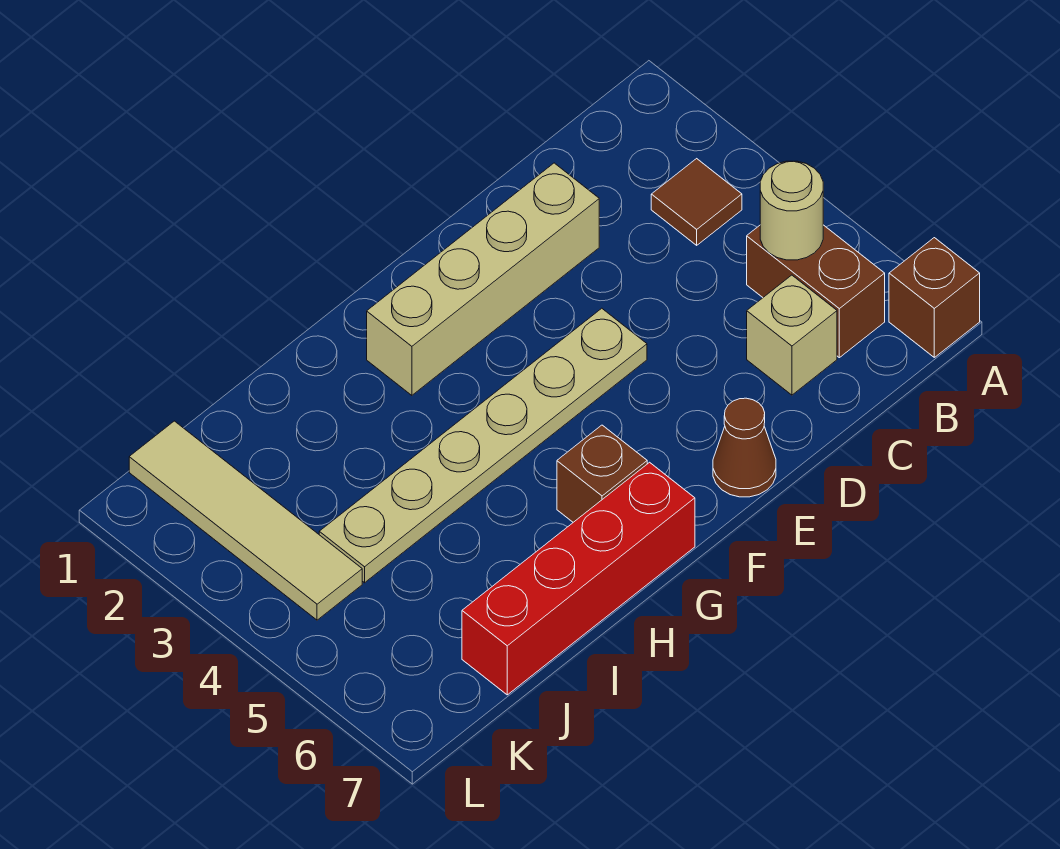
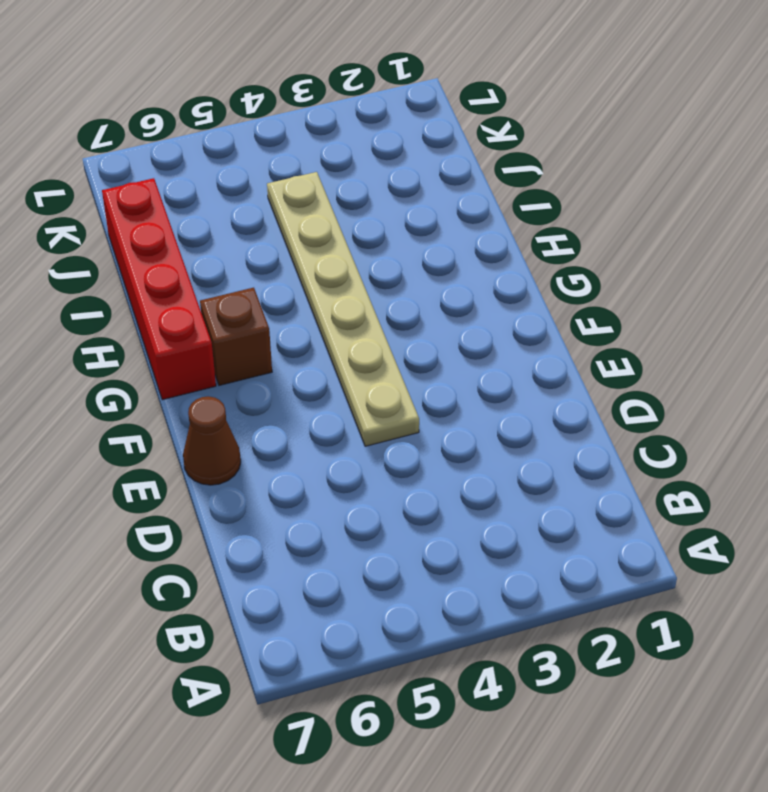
none -> brown 1x1 brick [889,238,980,357]
none -> brown 1x1 tile [651,159,742,245]

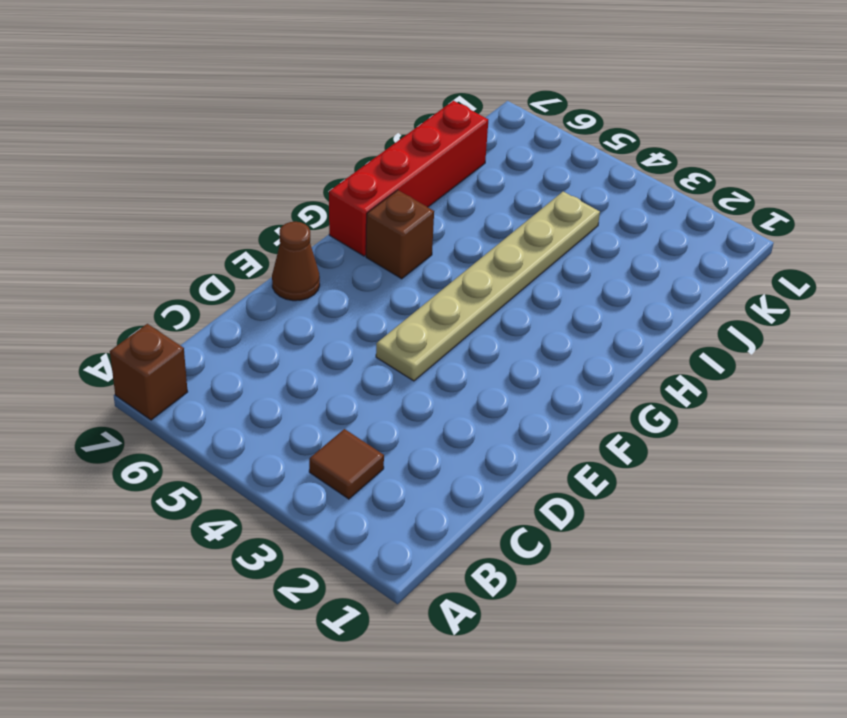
none -> brown 1x2 brick [747,225,885,358]
none -> tan 1x1 brick [747,275,837,395]

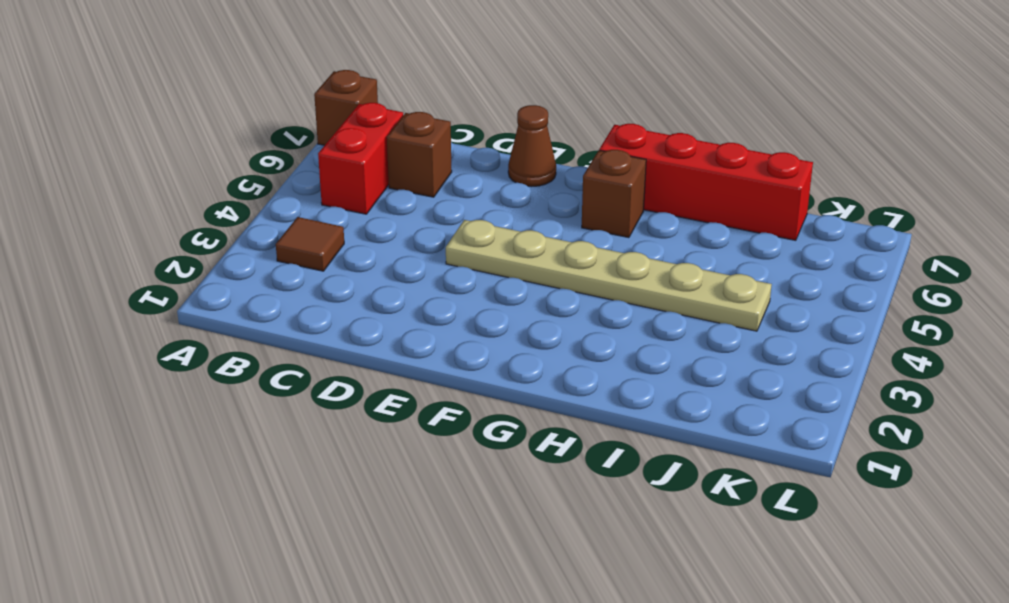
red 1x2 brick [318,103,404,214] -> brown 1x2 brick [747,225,885,358]
brown 1x1 brick [387,112,452,197] -> tan 1x1 brick [747,275,837,395]
none -> tan 1x4 brick [367,163,599,395]
none -> tan 1x4 tile [129,421,362,620]

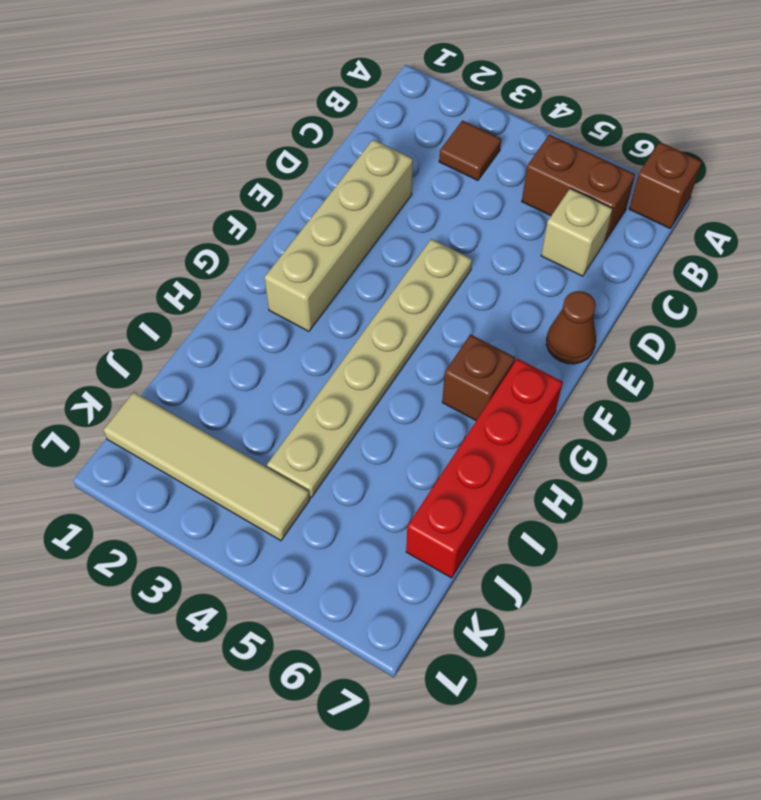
none -> tan 1x1 round brick [760,161,823,260]

